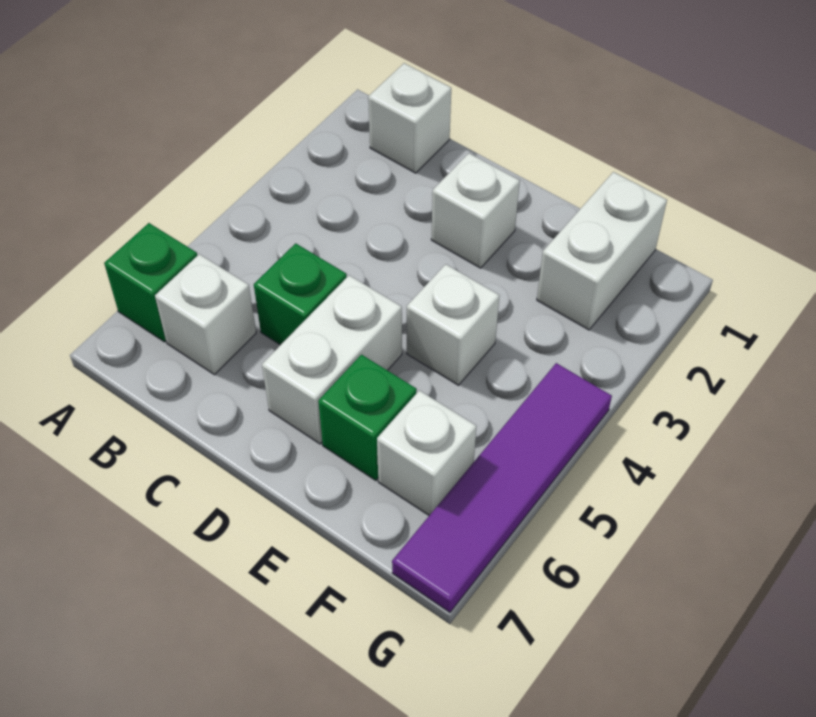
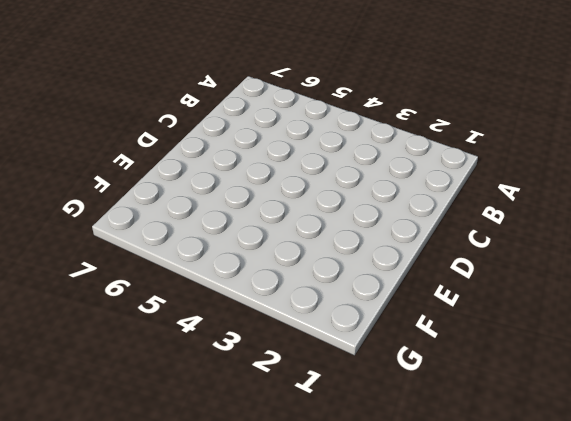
none -> green 1x1 brick [104,223,197,342]
none -> white 1x1 brick [368,63,451,173]

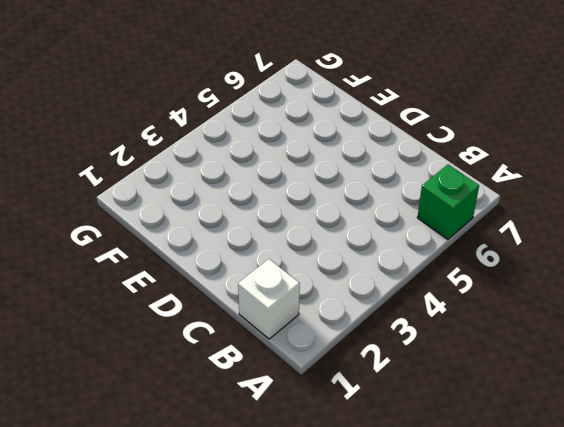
none -> white 1x1 brick [155,254,256,375]
none -> green 1x1 brick [254,243,347,345]

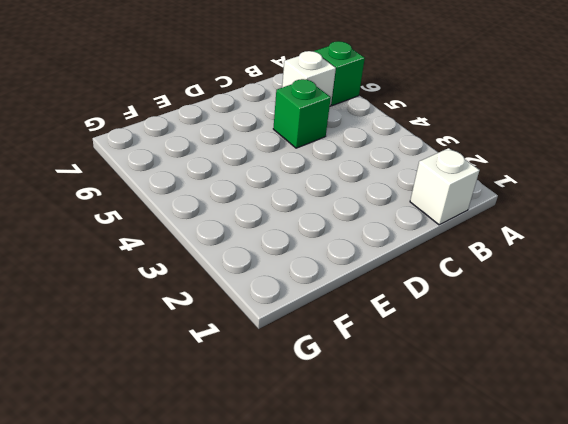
none -> white 1x1 brick [431,153,520,268]
none -> white 1x2 brick [262,275,402,444]

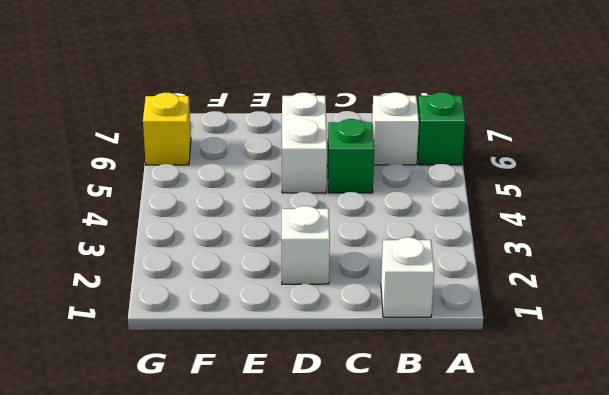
yellow 1x1 brick [143,93,191,165] -> purple 1x4 tile [392,363,612,612]
none -> white 1x1 brick [407,264,500,385]
none -> green 1x1 brick [318,355,417,480]

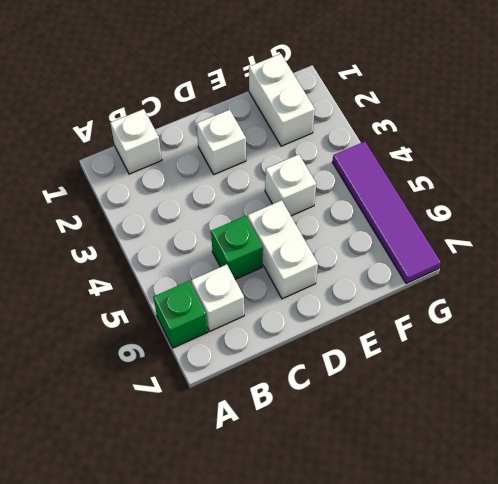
none -> green 1x1 brick [318,355,417,480]
none -> white 1x1 brick [377,391,477,515]

